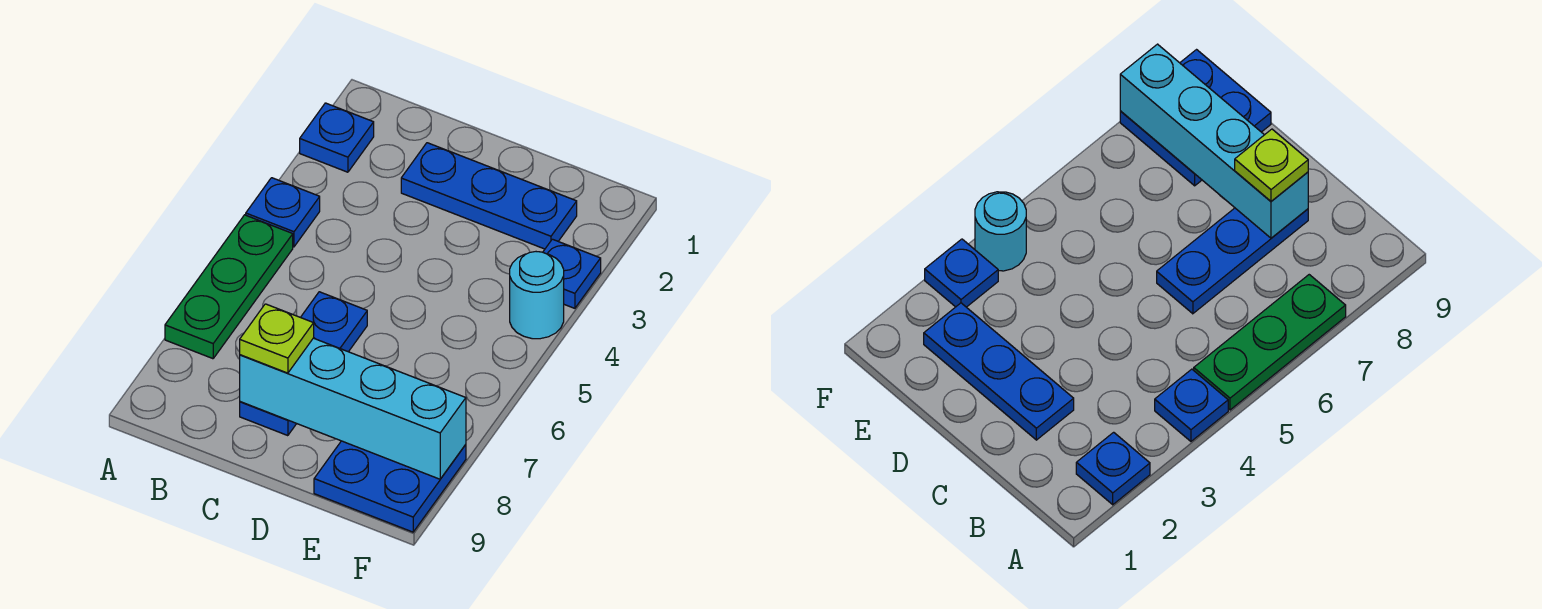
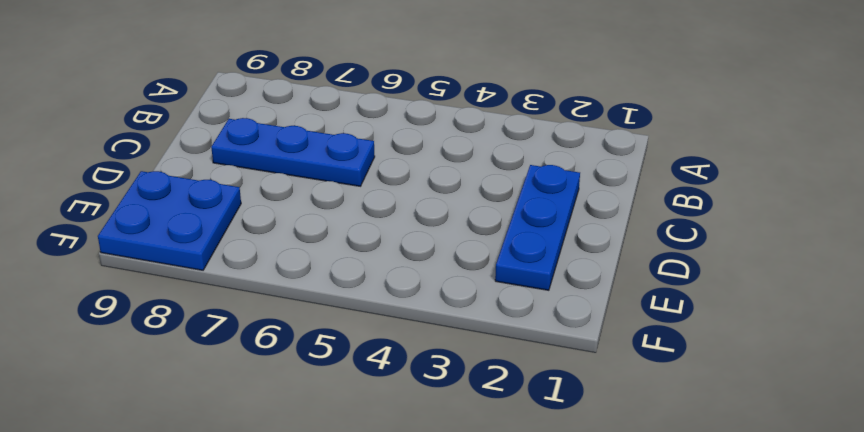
none -> blue 1x1 plate [300,103,374,172]
none -> blue 1x1 plate [246,178,320,247]

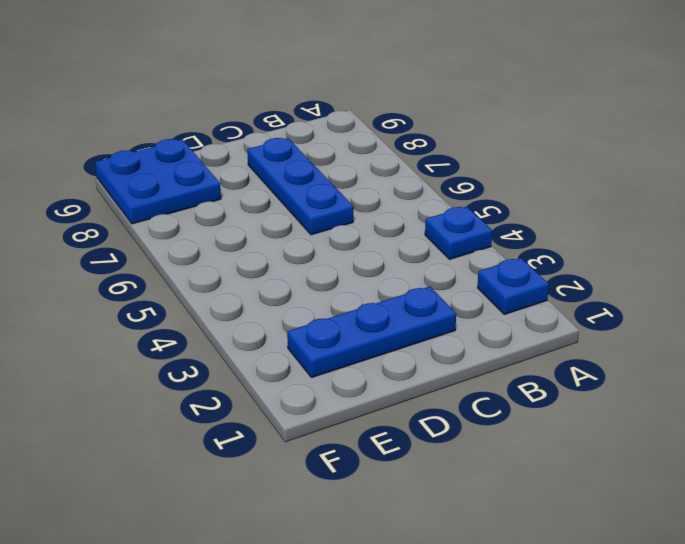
none -> green 1x3 plate [165,215,293,359]
none -> blue 1x1 plate [543,239,601,308]

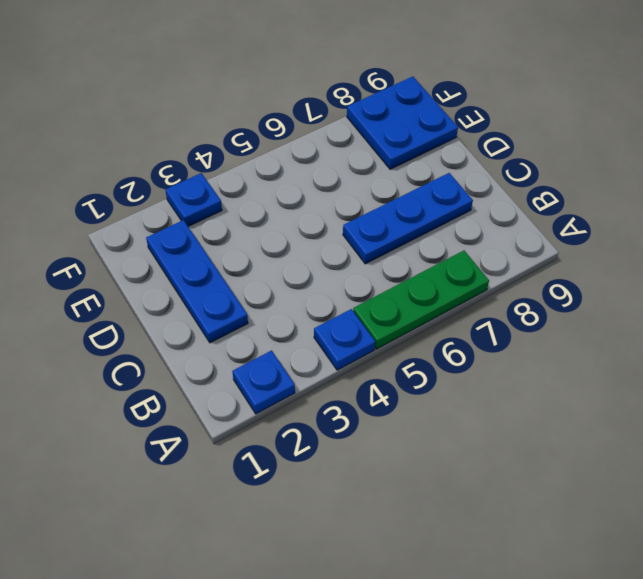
none -> cyan 1x1 round brick [510,252,564,339]
none -> cyan 1x4 brick [240,338,466,479]

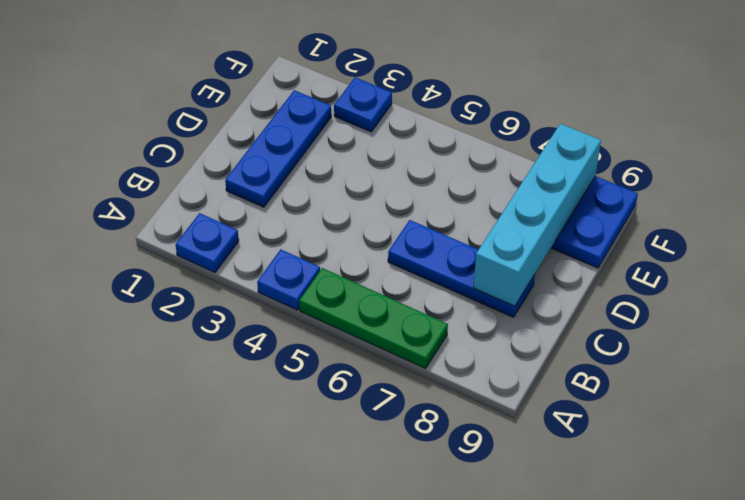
none -> cyan 1x1 round brick [510,252,564,339]
none -> lime 1x1 plate [240,304,314,373]

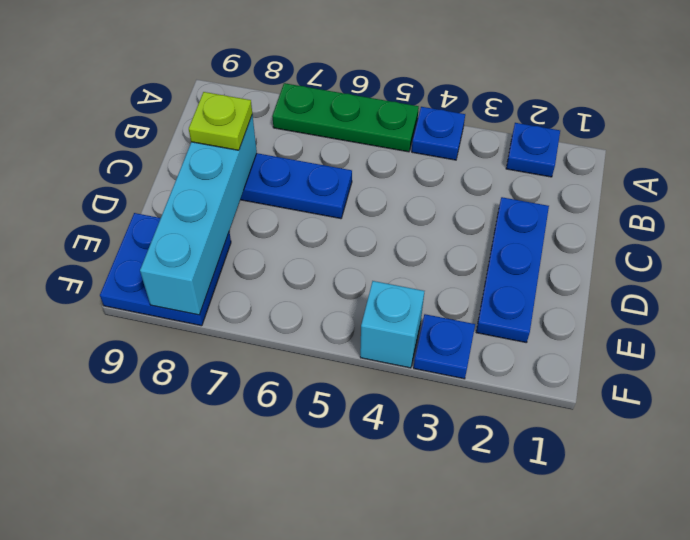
cyan 1x1 brick [360,281,424,368] -> cyan 1x1 round brick [510,252,564,339]

